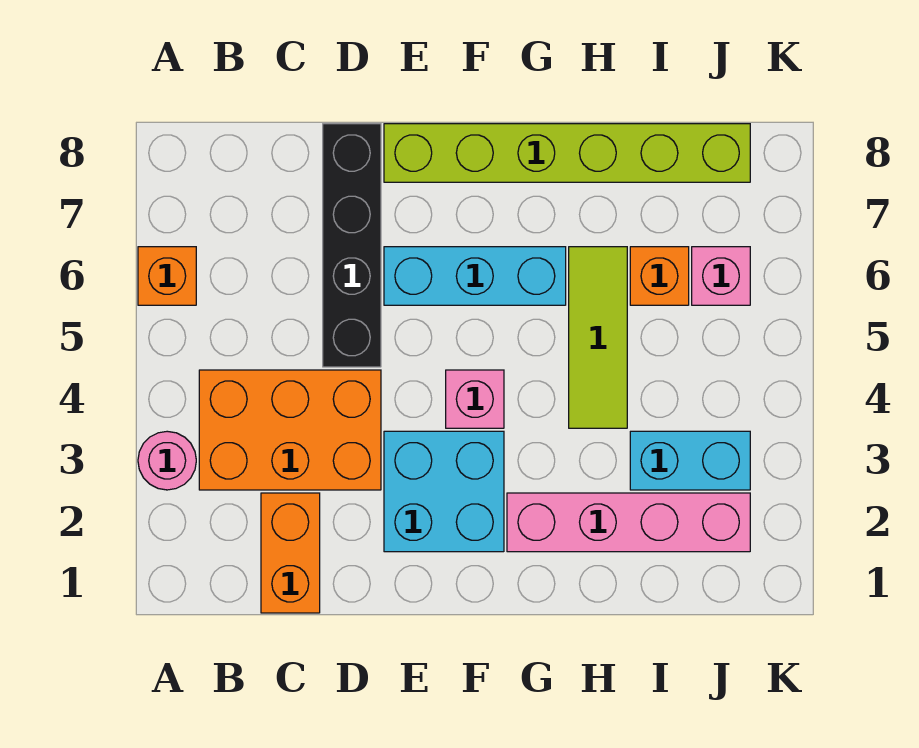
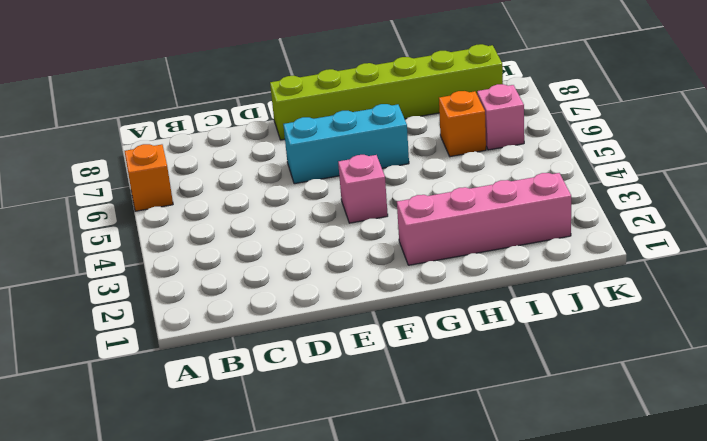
none -> pink 1x1 round brick [138,431,196,490]
none -> orange 2x3 brick [199,370,381,490]
none -> orange 1x2 brick [261,493,320,613]

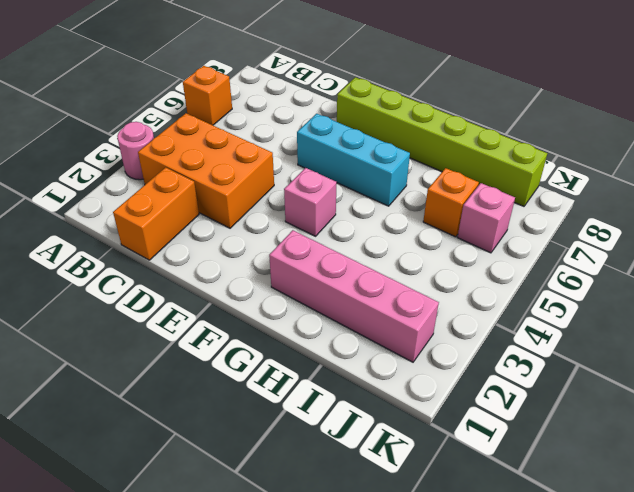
none -> black 1x4 brick [323,124,381,367]
none -> cyan 2x2 brick [384,431,504,552]
none -> lime 1x3 tile [569,247,627,428]

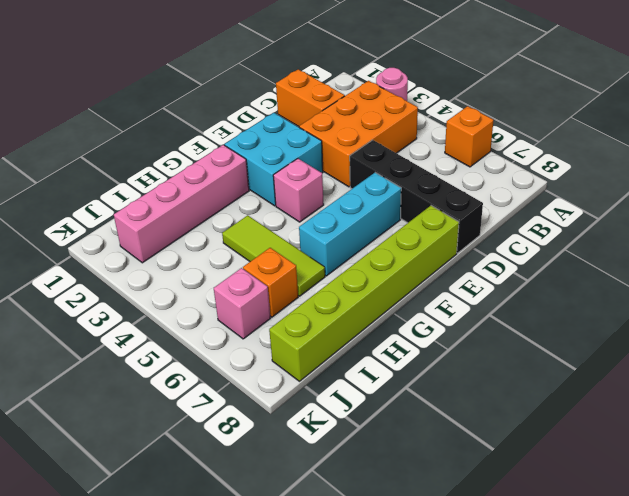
none -> cyan 1x2 brick [630,431,750,490]

